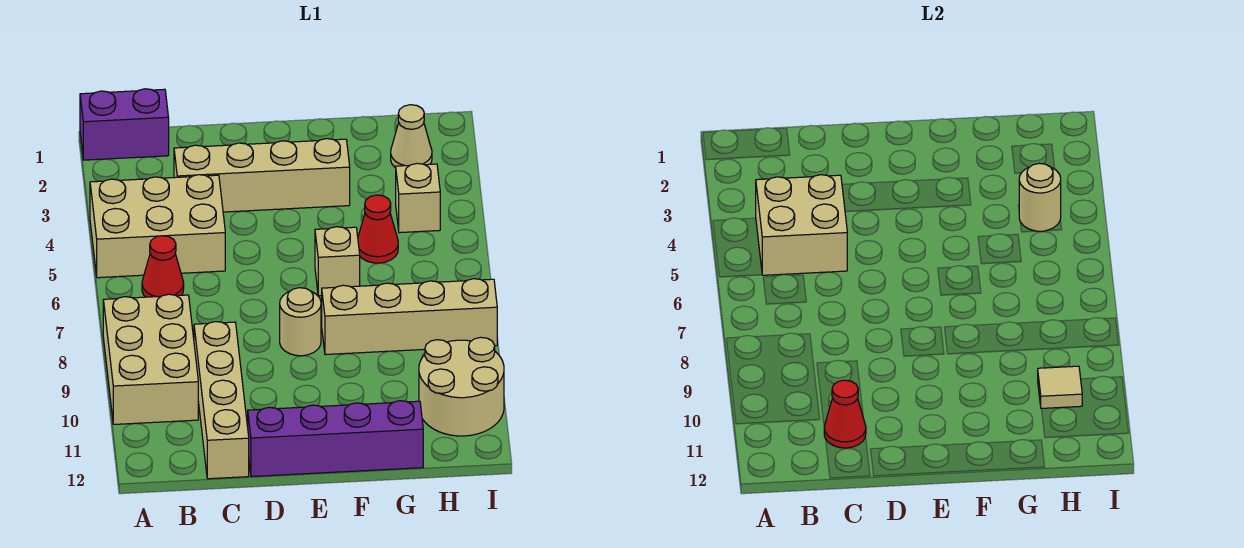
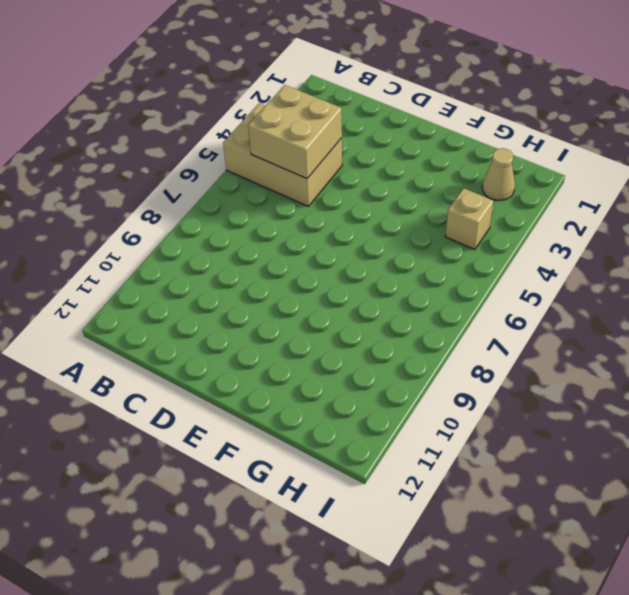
none -> purple 1x2 brick [80,89,169,160]
none -> tan 2x3 brick [103,294,198,424]
none -> red 1x1 cone [142,236,184,297]

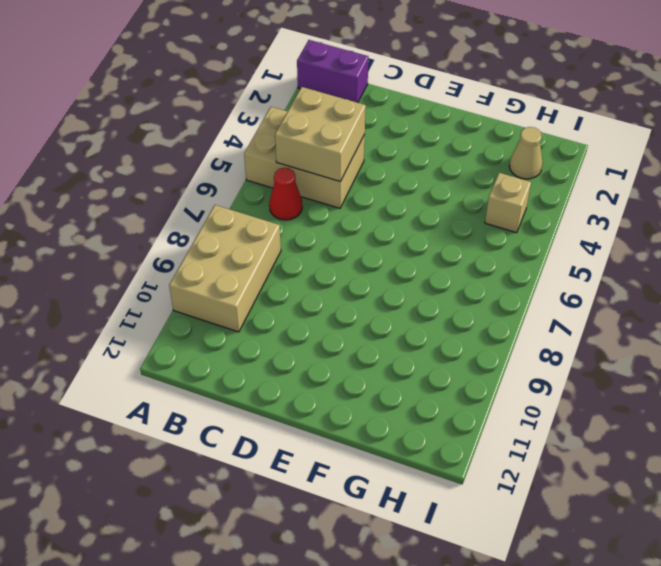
none -> tan 1x4 brick [174,139,350,212]
none -> tan 1x4 brick [194,322,249,479]
none -> purple 1x4 brick [248,401,423,477]

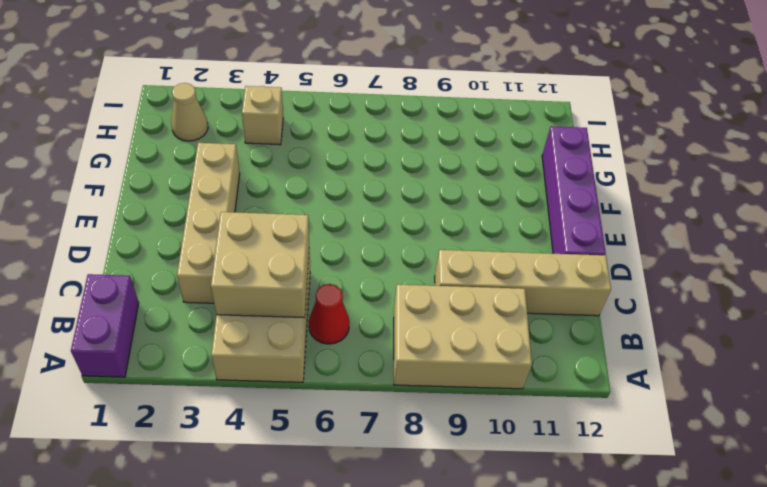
none -> tan 1x1 round brick [280,288,321,356]
none -> tan 1x1 brick [315,227,360,296]
none -> tan 1x4 brick [322,279,497,355]

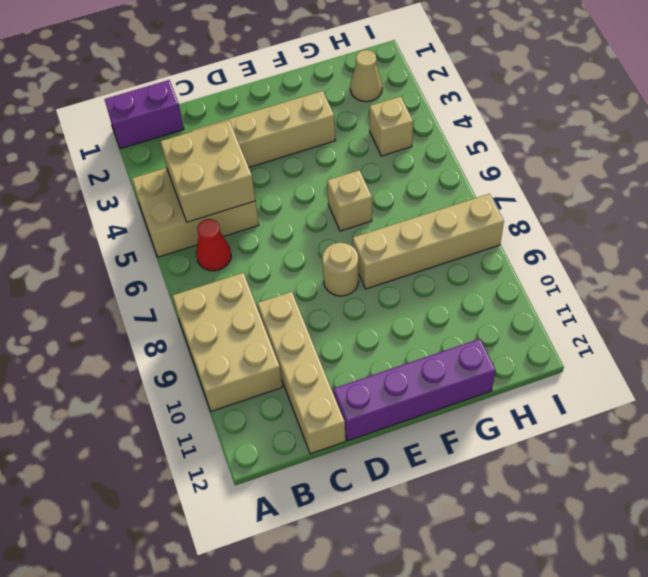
none -> red 1x1 cone [358,195,398,263]
none -> tan 2x2 round brick [419,337,504,436]
none -> red 1x1 cone [824,380,866,448]

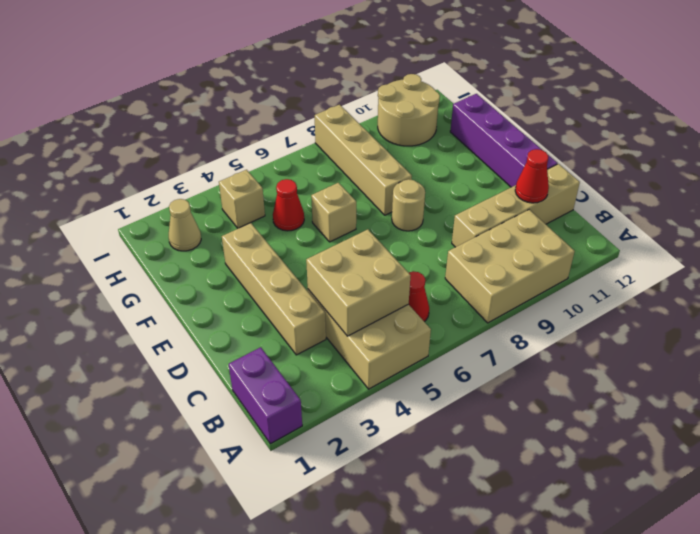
none -> tan 1x1 round brick [1019,163,1061,232]
none -> tan 1x1 tile [1038,366,1082,409]

